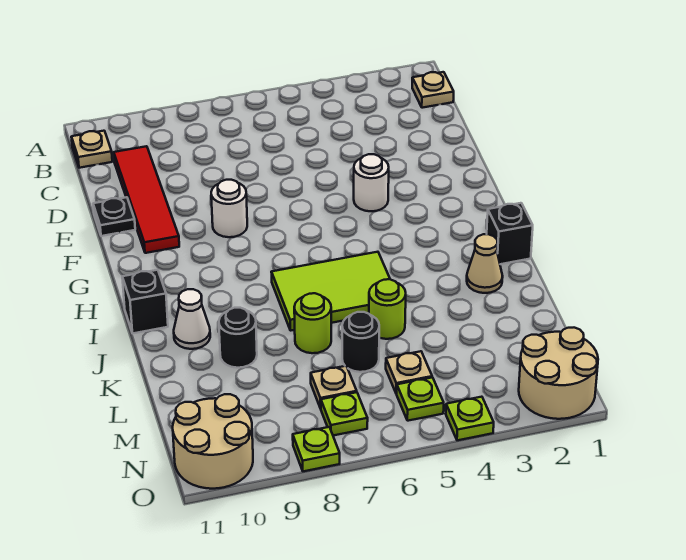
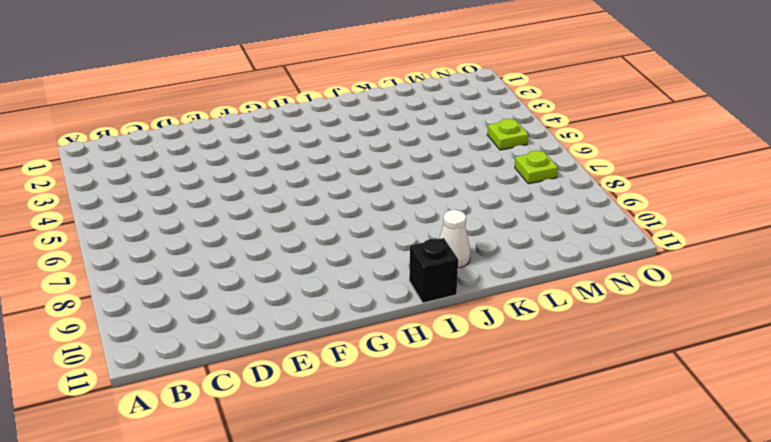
none -> tan 1x1 plate [412,72,454,108]
none -> tan 1x1 plate [72,131,112,168]
none -> red 1x4 tile [114,146,179,253]

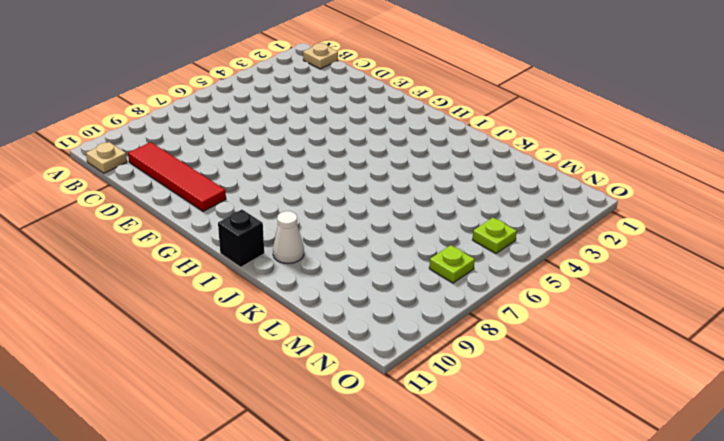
none -> black 1x1 plate [93,197,135,236]
none -> white 1x1 round brick [354,154,389,211]
none -> white 1x1 round brick [211,180,247,237]

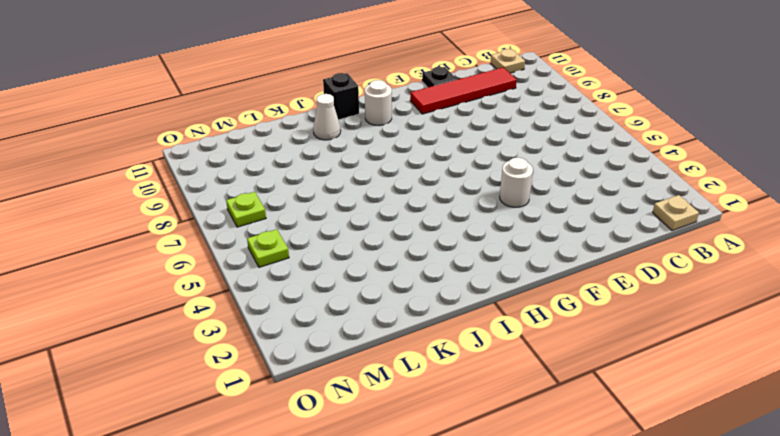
white 1x1 round brick [365,80,392,126] -> white 1x1 round brick moved to [211,180,247,237]
none -> black 1x1 brick [487,203,533,264]
none -> lime 2x3 tile [271,252,390,331]
none -> tan 1x1 cone [467,234,503,293]

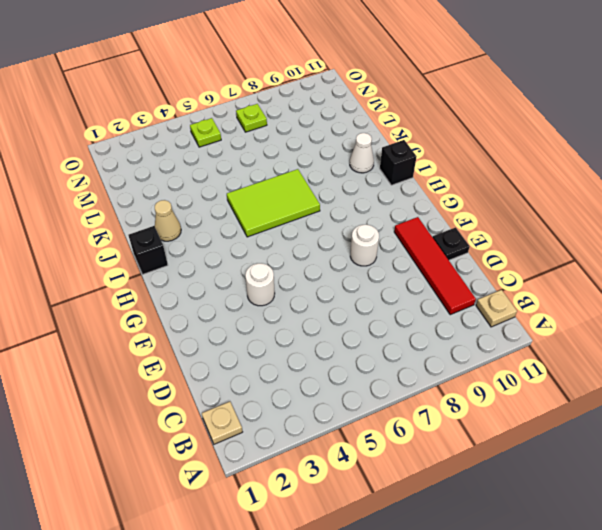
none -> lime 1x1 round brick [369,279,406,339]
none -> lime 1x1 round brick [294,293,331,353]
none -> black 1x1 round brick [219,308,257,368]

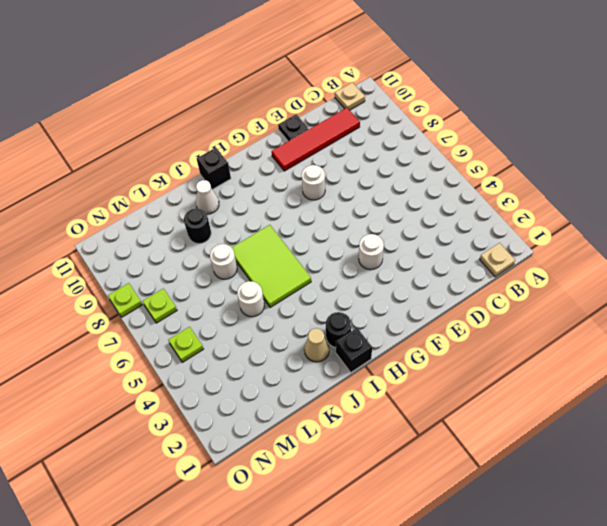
black 1x1 round brick [326,312,351,347] -> black 1x1 round brick moved to [342,312,379,372]
white 1x1 round brick [237,281,264,317] -> lime 1x1 round brick [369,279,406,339]
white 1x1 round brick [210,244,237,279] -> lime 1x1 round brick [294,293,331,353]
none -> tan 1x1 plate [386,351,432,394]
none -> tan 1x1 plate [311,366,357,409]
none -> tan 2x2 round brick [519,328,598,419]

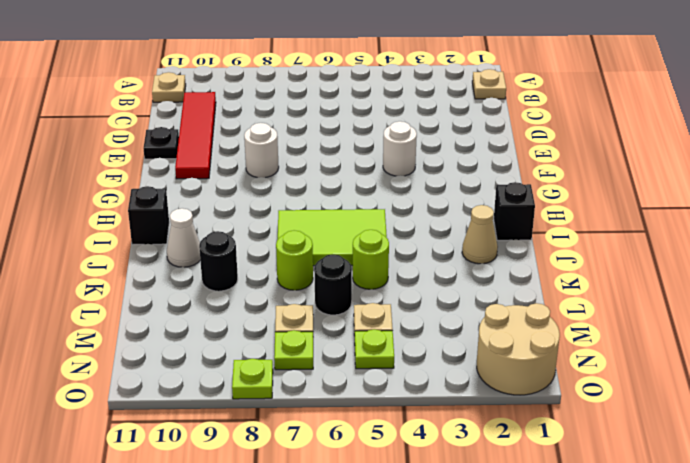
none -> tan 2x2 round brick [173,394,253,489]
none -> lime 1x1 plate [446,397,494,440]

